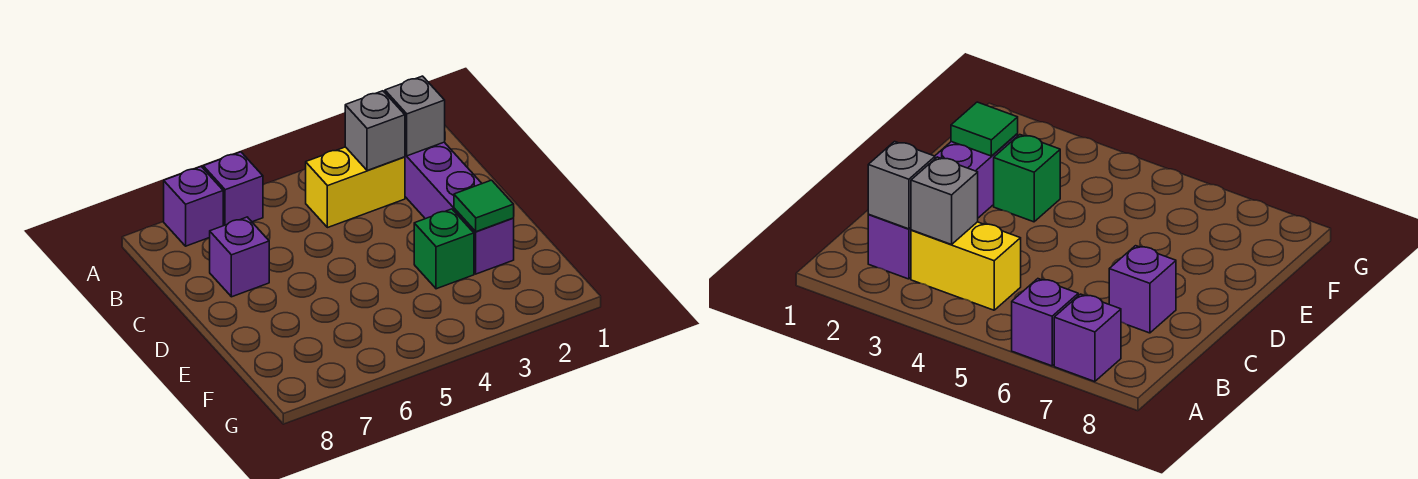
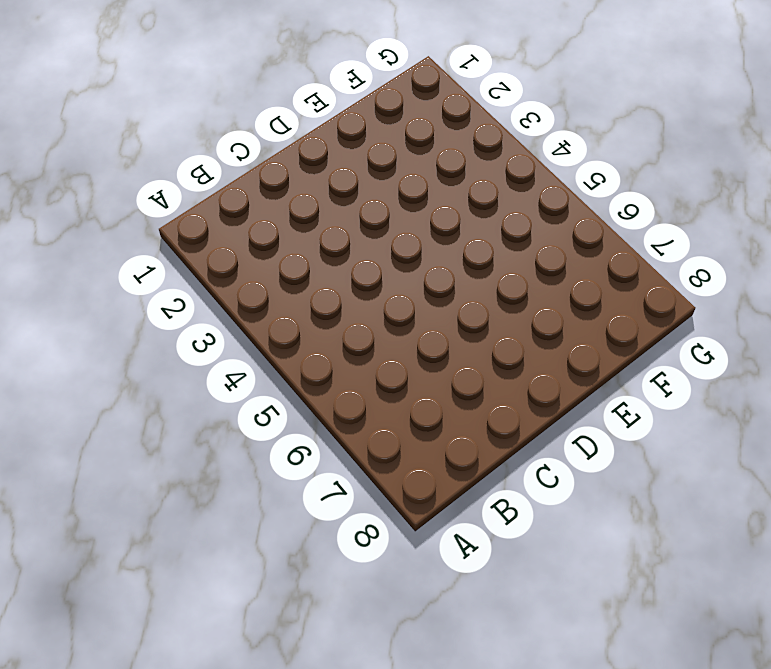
none -> purple 1x1 brick [203,152,263,226]
none -> purple 1x1 brick [164,167,223,246]

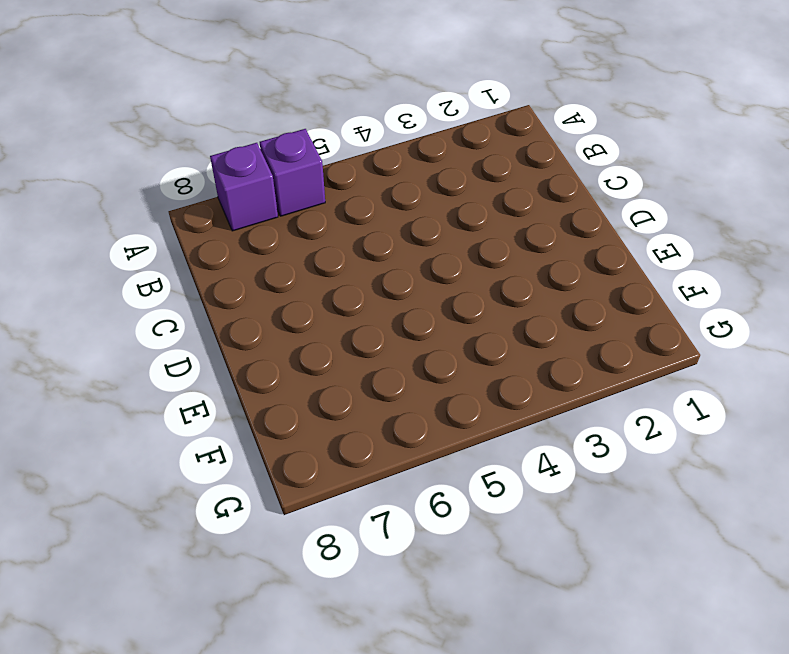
none -> purple 1x4 brick [405,142,514,274]
none -> yellow 1x2 brick [306,147,405,228]

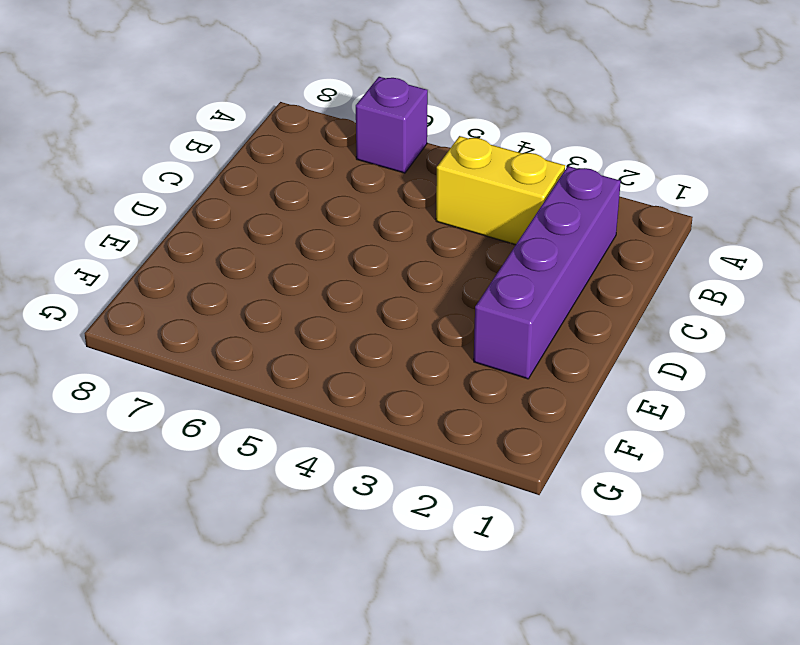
none -> purple 1x1 brick [164,167,223,246]
none -> purple 1x1 brick [210,217,269,297]

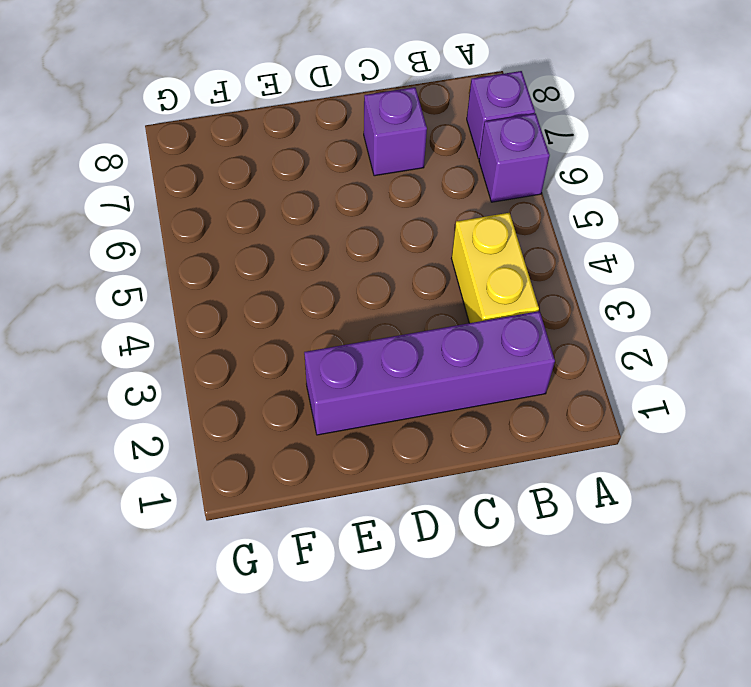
none -> green 1x1 brick [414,209,474,289]
none -> grey 1x1 brick [385,76,445,156]

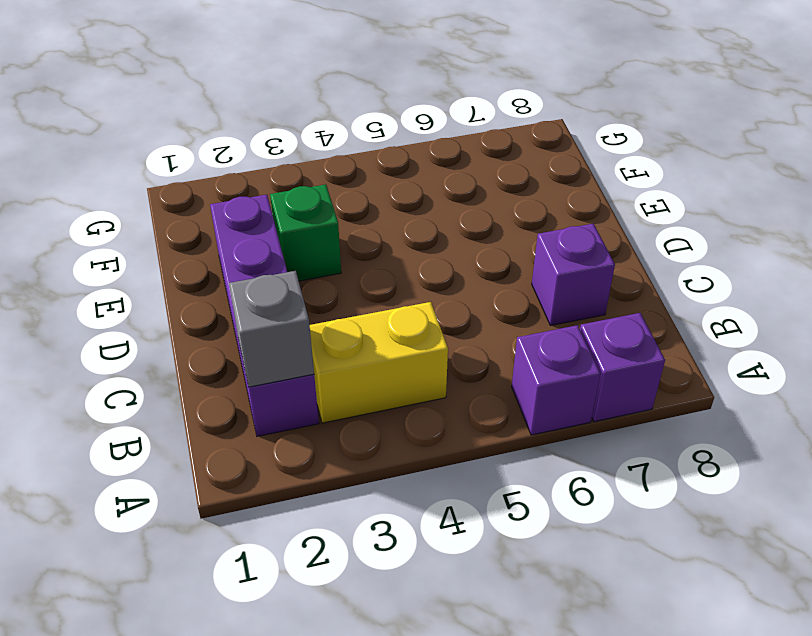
none -> grey 1x1 brick [345,91,405,171]
none -> green 1x1 tile [454,180,514,232]

